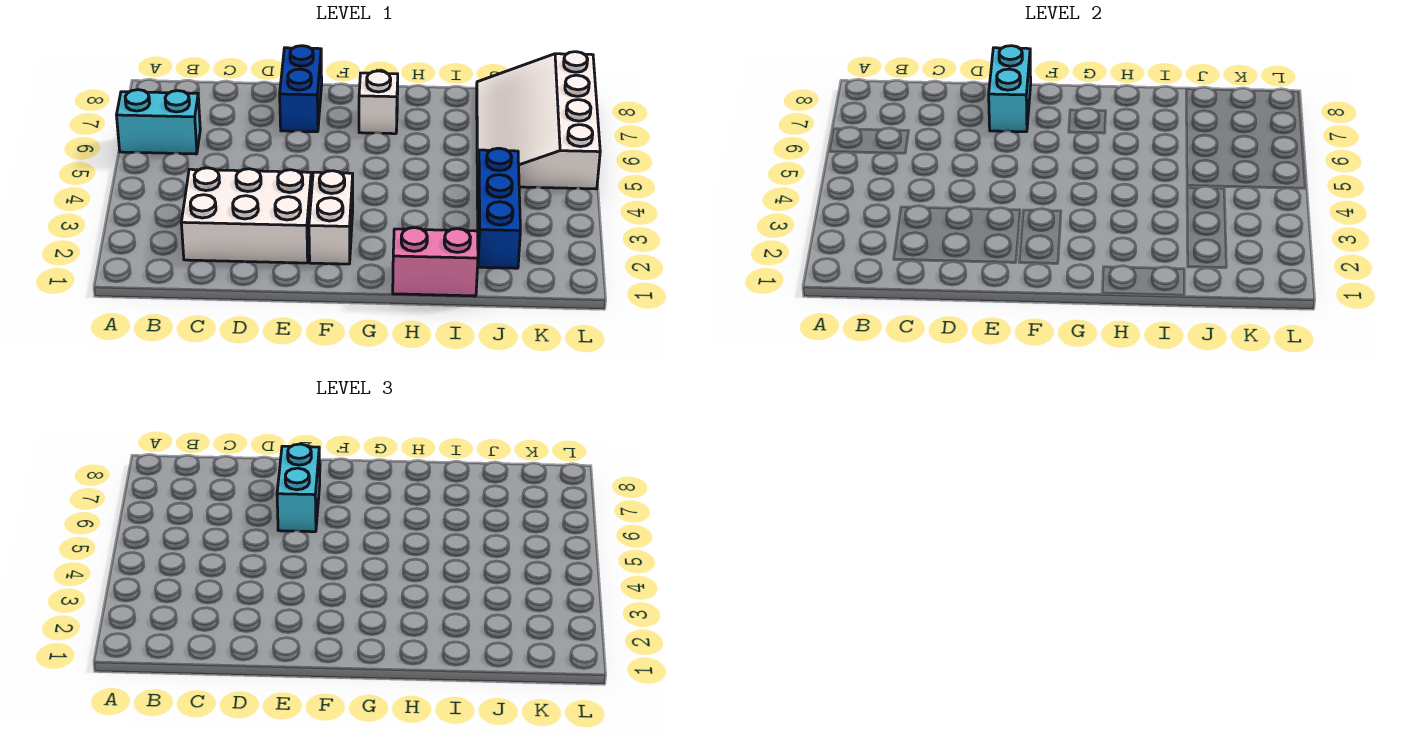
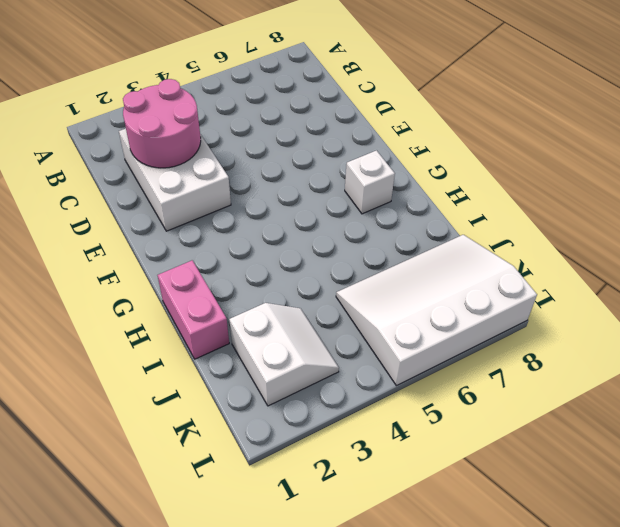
pink 2x2 round brick [123,79,201,168] -> none
white 2x2 slope [229,303,339,406] -> blue 1x3 brick [477,148,520,268]
none -> cyan 1x2 brick [117,90,200,154]
none -> blue 1x2 brick [280,46,322,132]

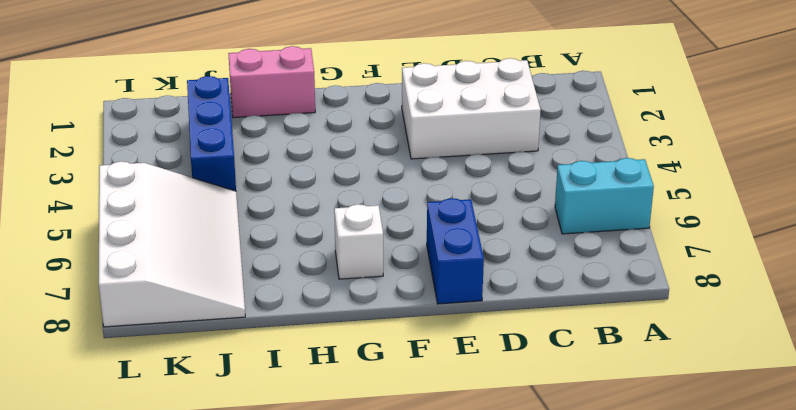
none -> white 1x2 brick [309,171,353,264]
none -> cyan 1x2 brick [989,46,1031,132]

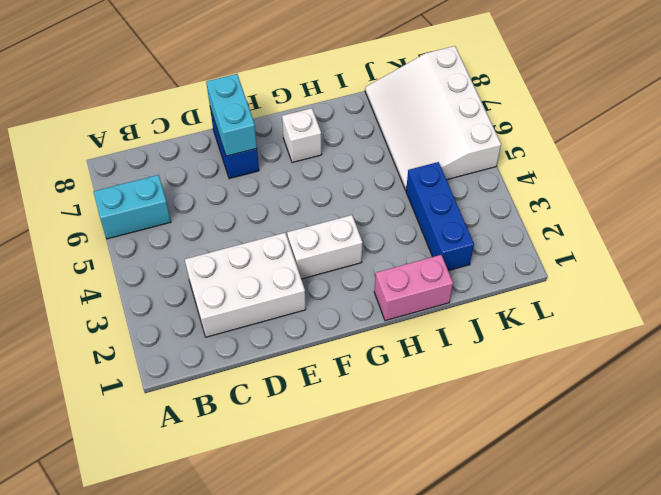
white 1x2 brick [287,215,363,279] -> white 1x2 brick turned to [309,171,353,264]
none -> cyan 1x2 brick [277,444,320,532]

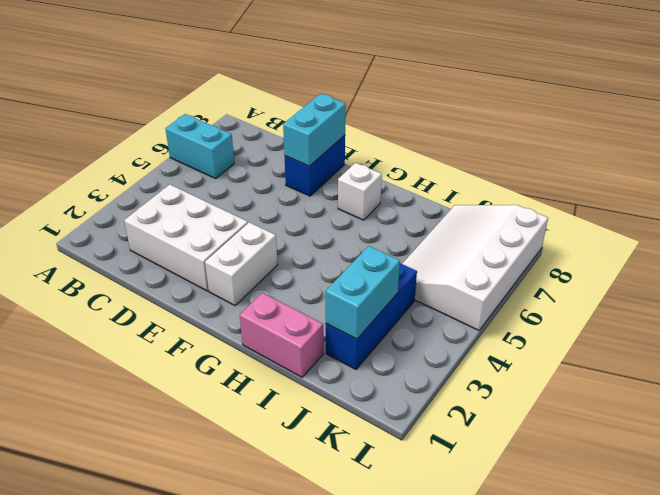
cyan 1x2 brick [326,246,400,339] -> cyan 1x2 brick moved to [277,444,320,532]

